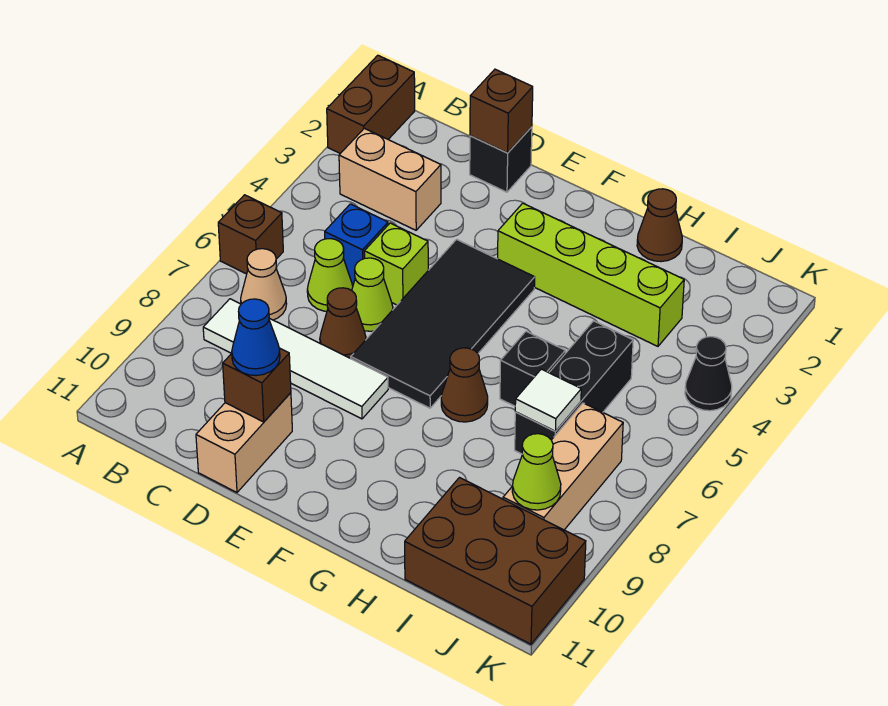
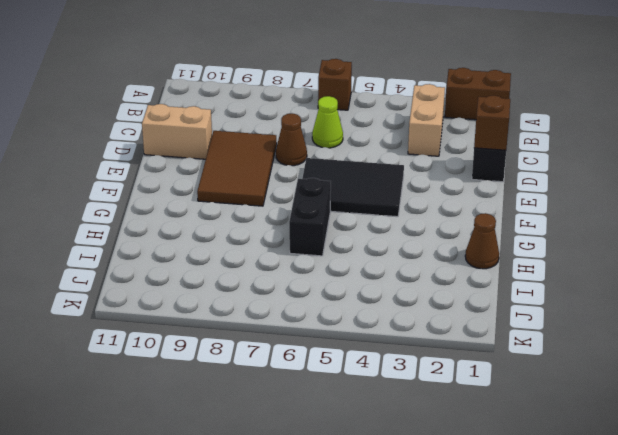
brown 2x3 tile [197,131,277,206] -> white 1x4 tile [203,299,388,419]
black 2x3 tile [302,158,404,217] -> black 2x4 tile [351,239,535,408]
black 1x2 brick [289,178,331,256] -> black 1x1 brick [500,331,565,406]
none -> tan 1x1 cone [241,249,287,320]
none -> blue 1x1 brick [325,204,388,284]
none -> lime 1x1 brick [364,223,428,305]

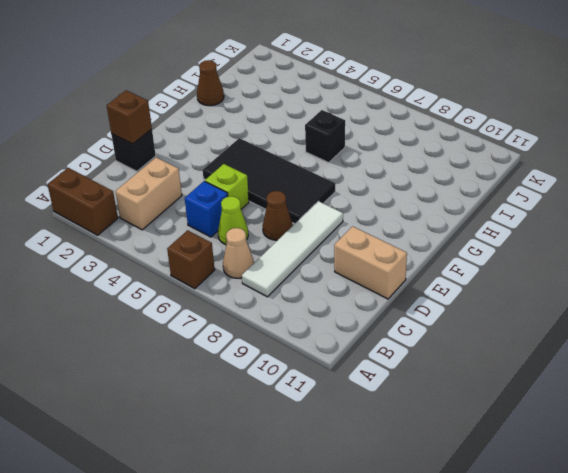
none -> lime 1x1 cone [352,258,393,331]
none -> lime 1x4 brick [498,203,684,346]
none -> brown 1x1 cone [441,348,488,422]

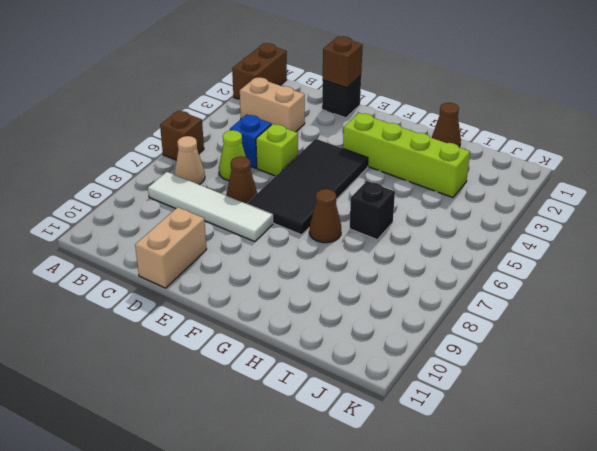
none -> lime 1x1 cone [352,258,393,331]
none -> black 1x3 brick [515,321,633,454]
none -> brown 2x3 brick [405,478,586,644]

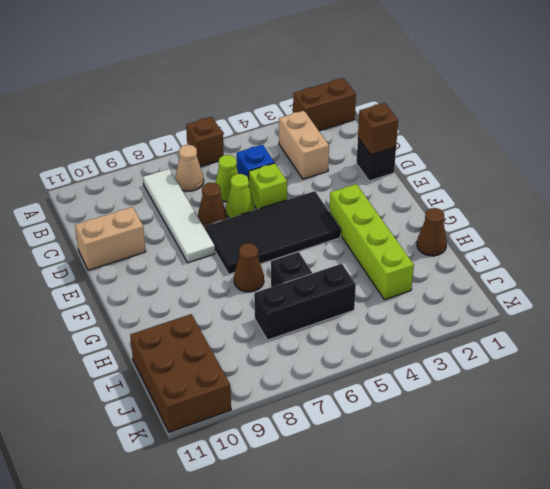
none -> tan 1x3 brick [503,403,623,530]
none -> black 1x1 cone [685,337,732,411]
none -> brown 1x1 brick [223,348,291,422]

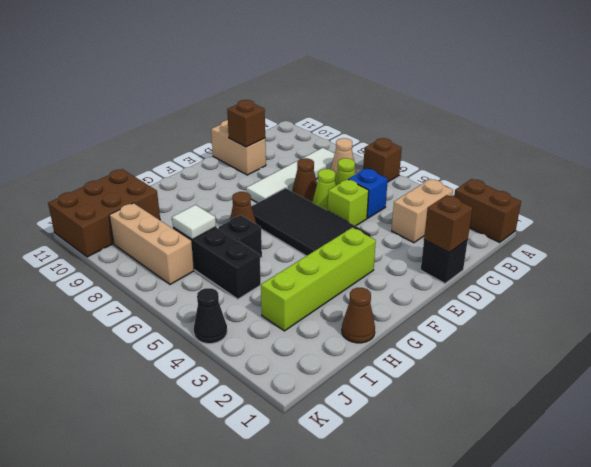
none -> lime 1x1 cone [512,434,561,510]
none -> blue 1x1 cone [232,299,280,376]

